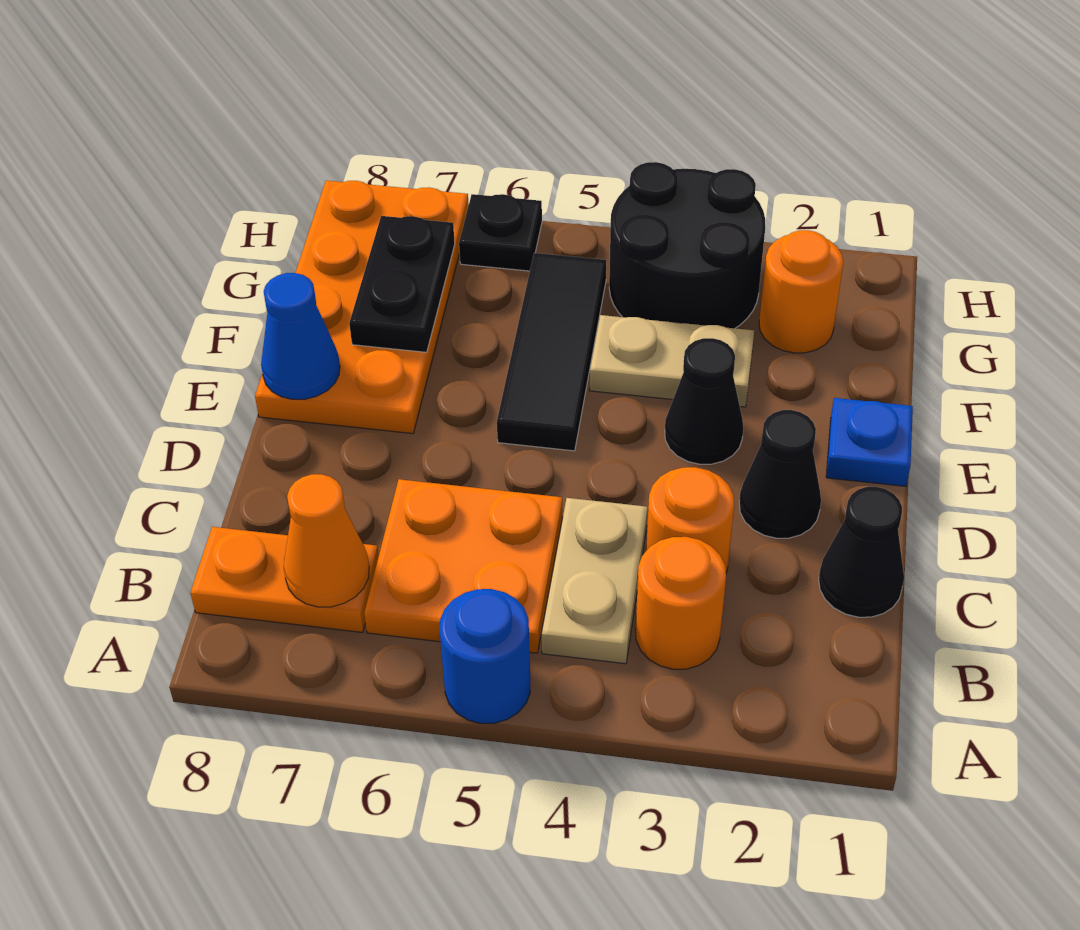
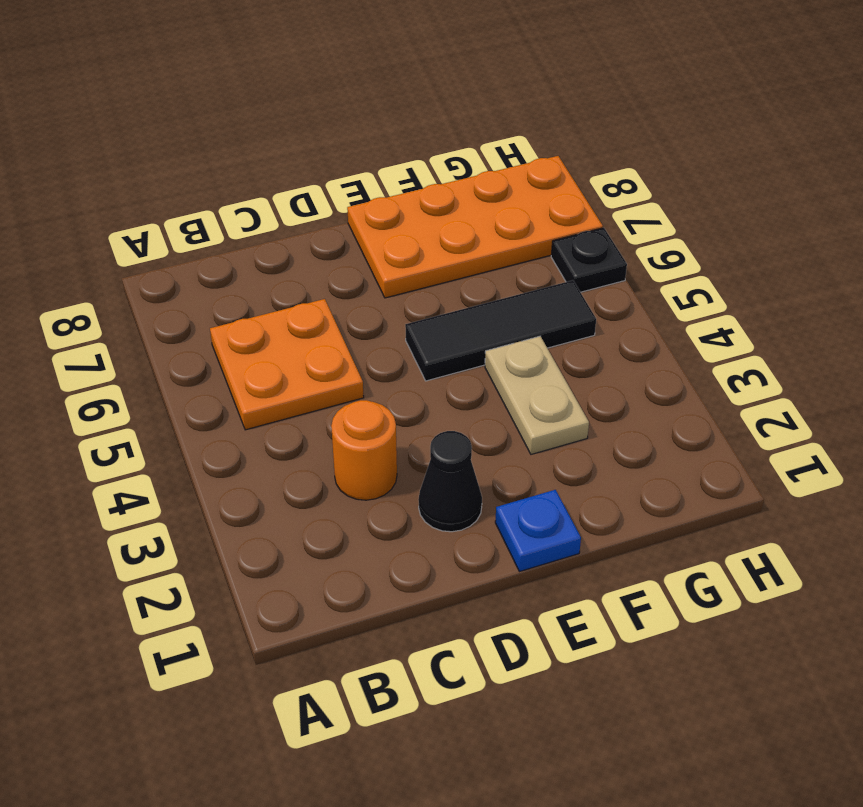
none -> blue 1x1 round brick [440,589,530,723]
none -> orange 1x1 round brick [636,537,726,669]
none -> tan 1x2 plate [541,498,647,664]

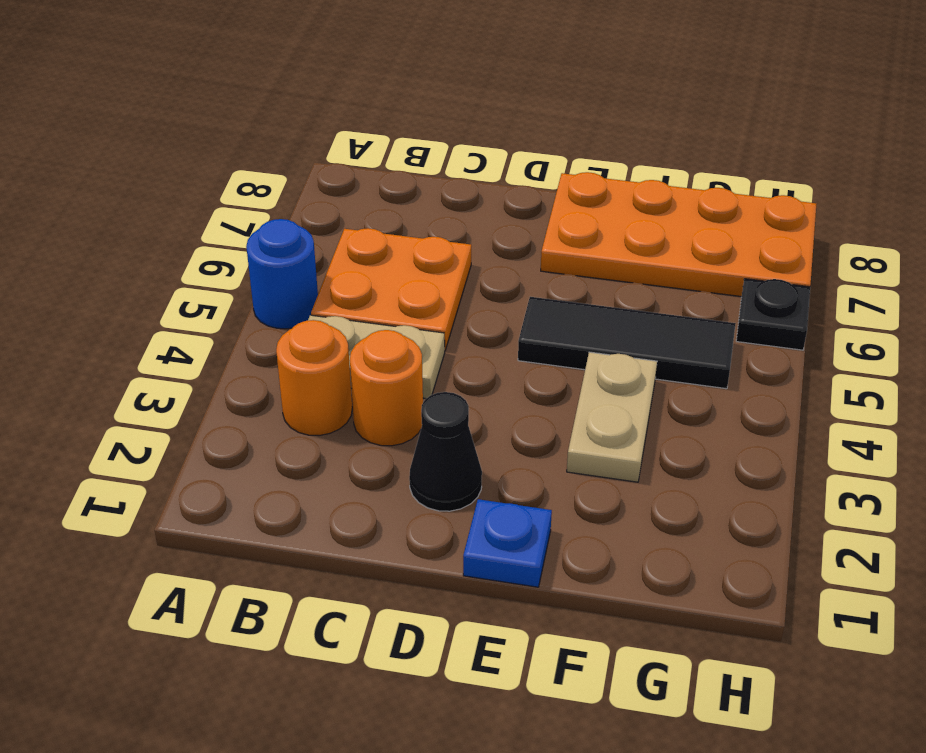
none -> orange 1x2 plate [190,527,379,632]
none -> black 1x1 cone [819,487,904,617]
none -> black 1x1 cone [665,338,743,464]

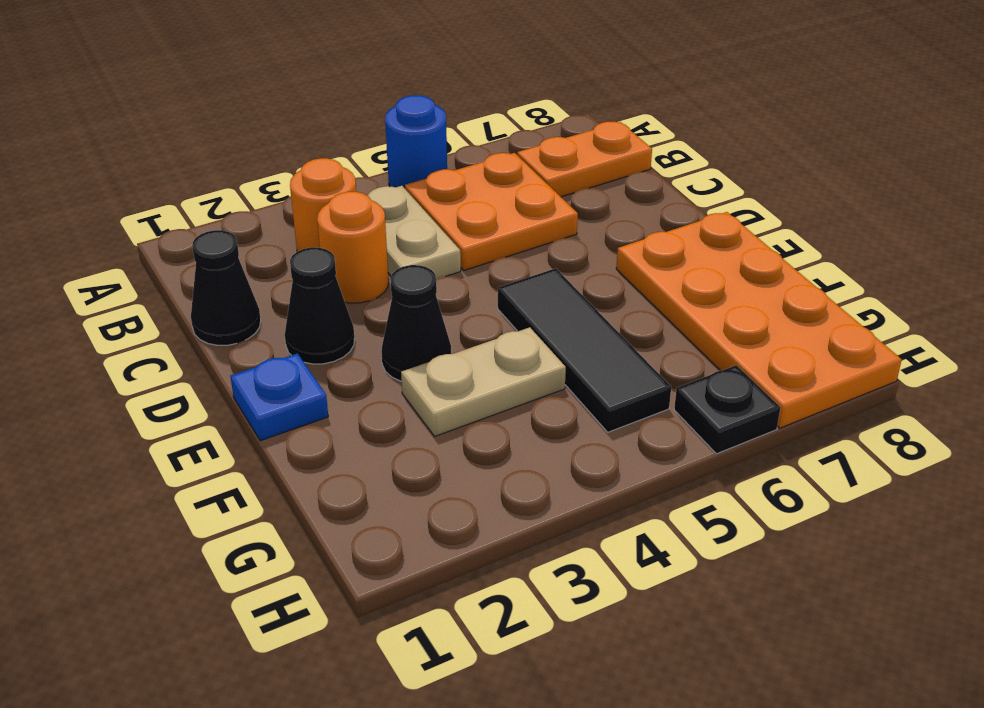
none -> orange 1x1 round brick [759,230,843,353]
none -> black 2x2 round brick [609,162,765,328]
none -> orange 1x1 cone [284,474,369,607]

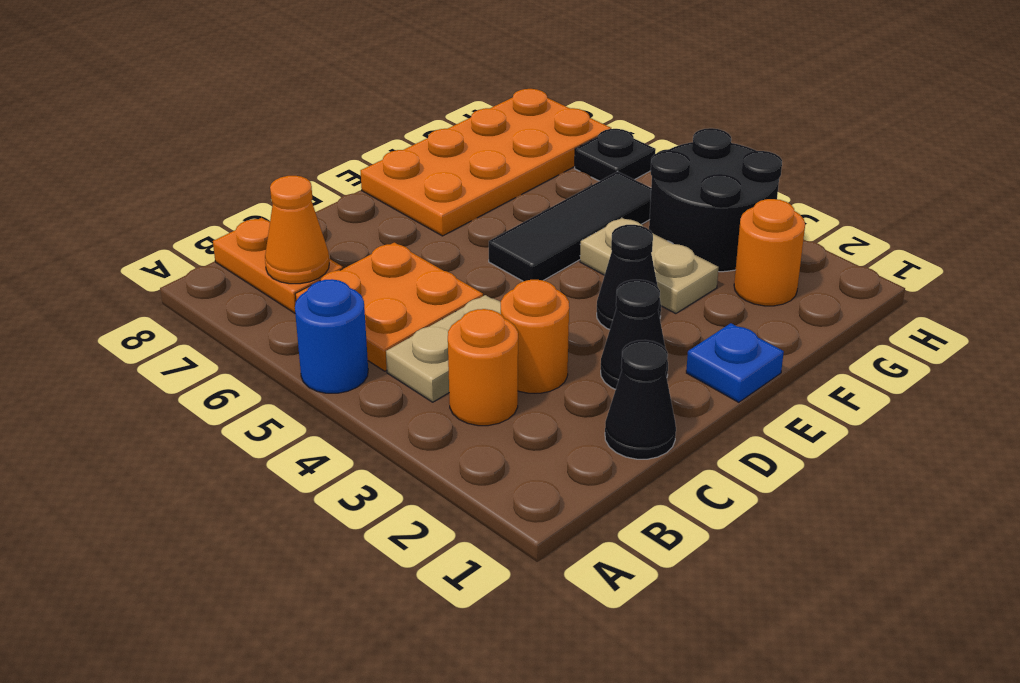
none -> blue 1x1 cone [261,273,340,399]
none -> black 1x2 plate [349,216,455,352]

